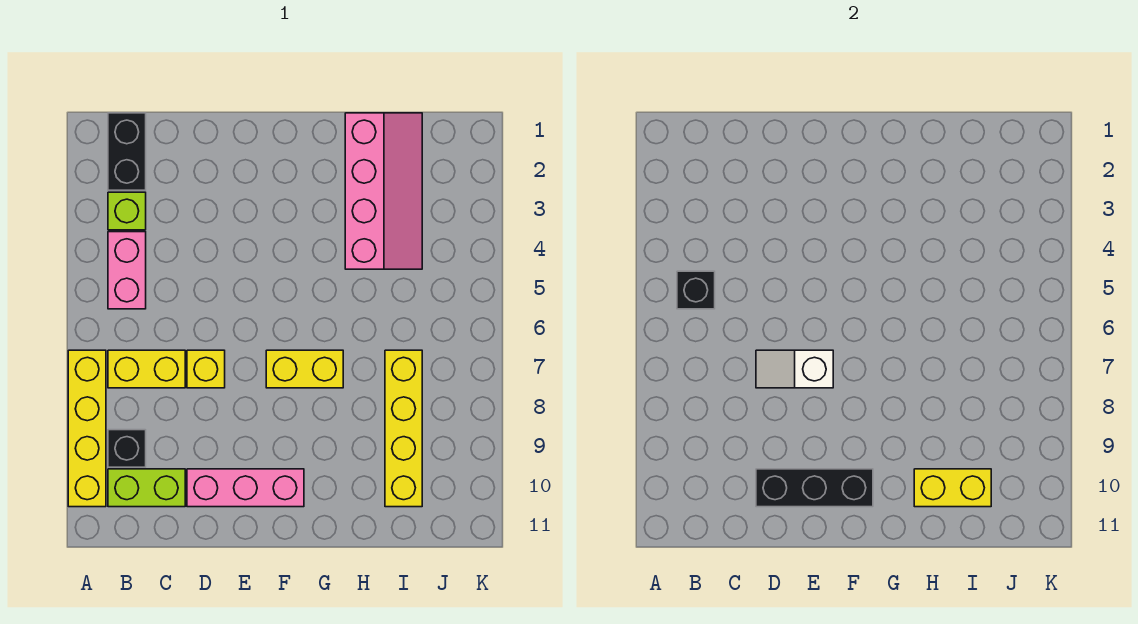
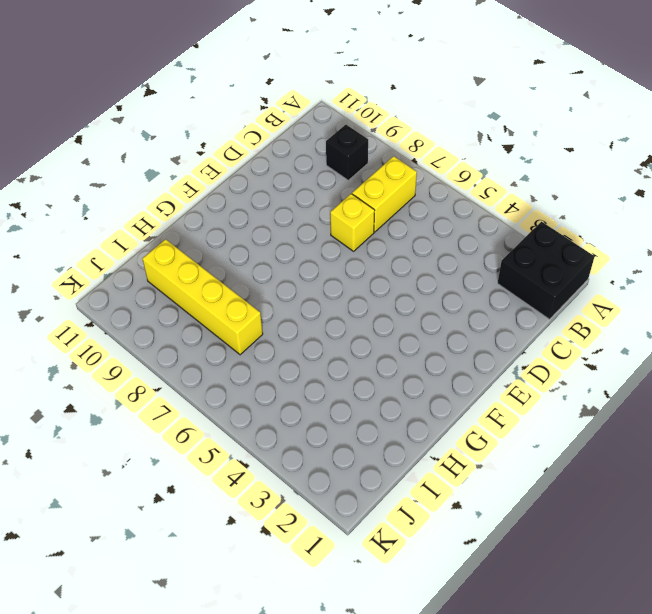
black 2x2 brick [498,222,595,319] -> black 1x2 brick [108,113,146,190]
none -> yellow 1x4 brick [68,350,106,507]
none -> lime 1x1 brick [108,192,146,230]
none -> pink 1x2 brick [108,232,146,309]

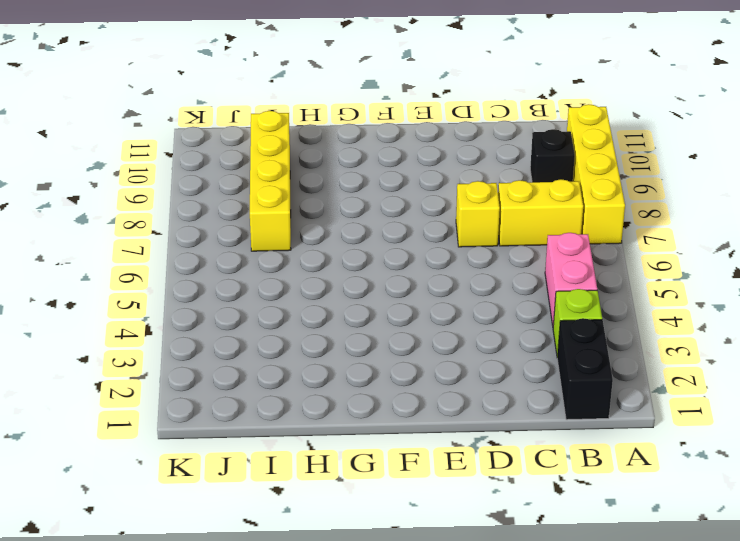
none -> lime 1x2 brick [108,469,185,507]
none -> pink 1x3 brick [187,469,304,507]
none -> yellow 1x2 brick [266,350,343,388]

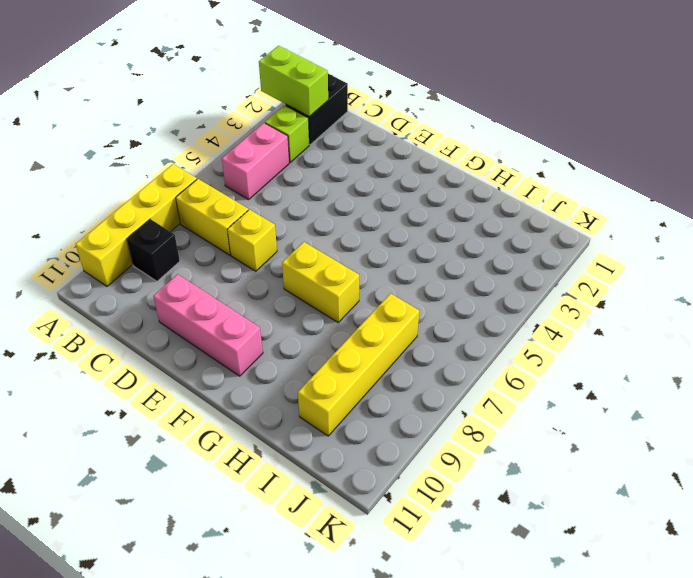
lime 1x2 brick [259,46,328,117] -> lime 1x2 brick moved to [108,469,185,507]
none -> pink 2x4 slope [345,113,422,269]
none -> black 1x1 brick [677,271,715,309]
none -> white 1x2 slope [756,350,833,388]

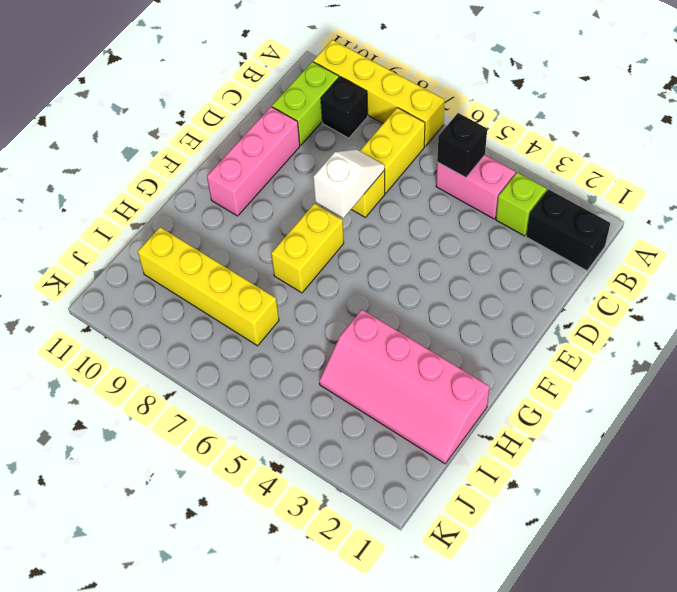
none -> black 1x3 brick [756,469,873,507]
none -> yellow 1x2 brick [914,469,991,507]

